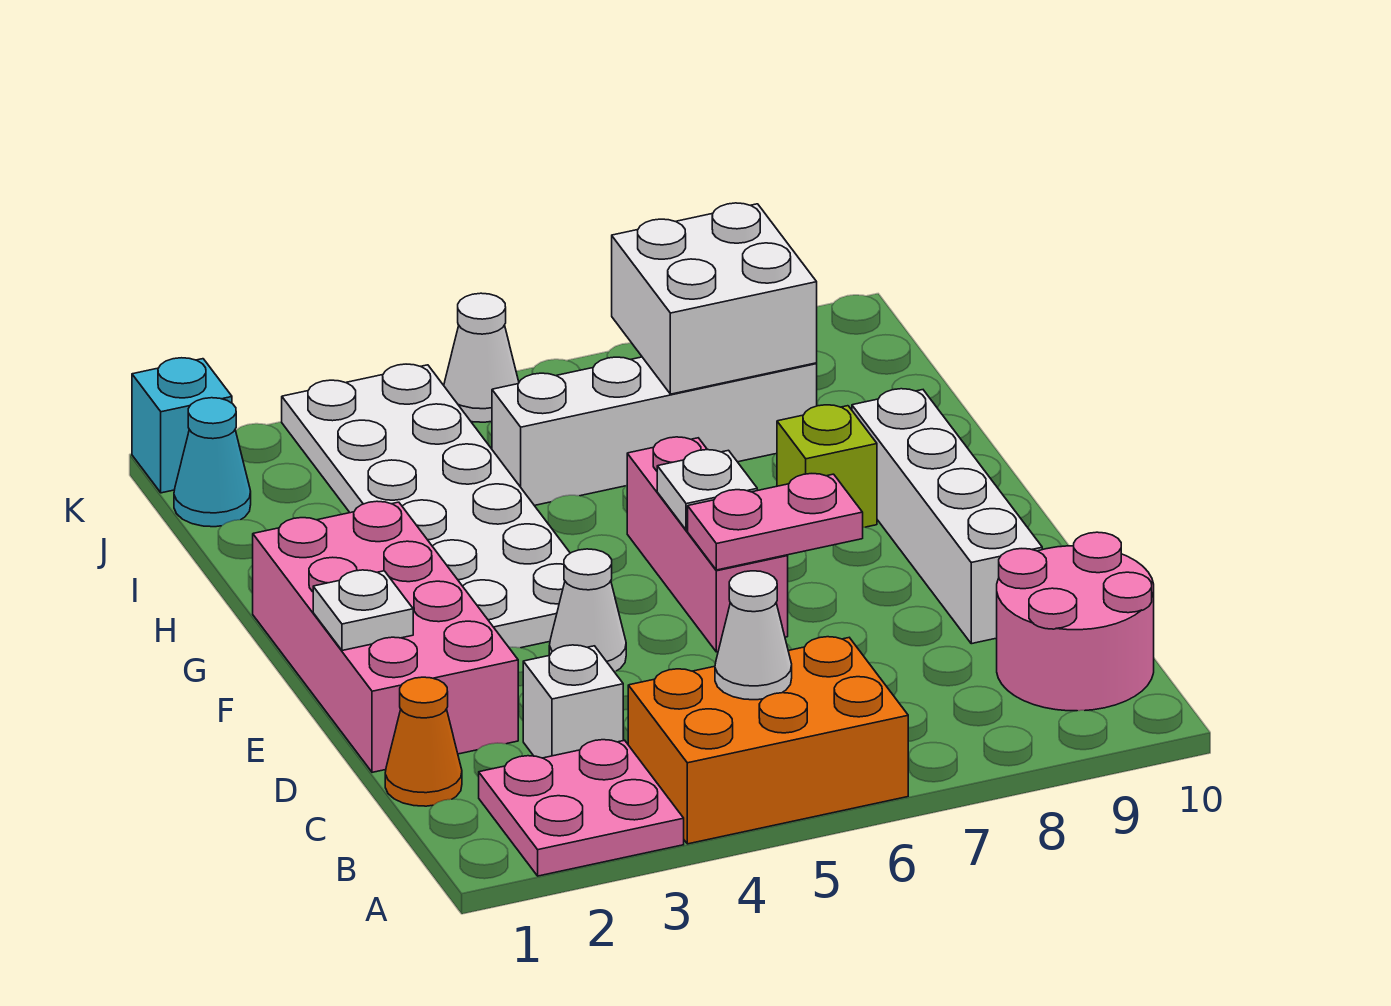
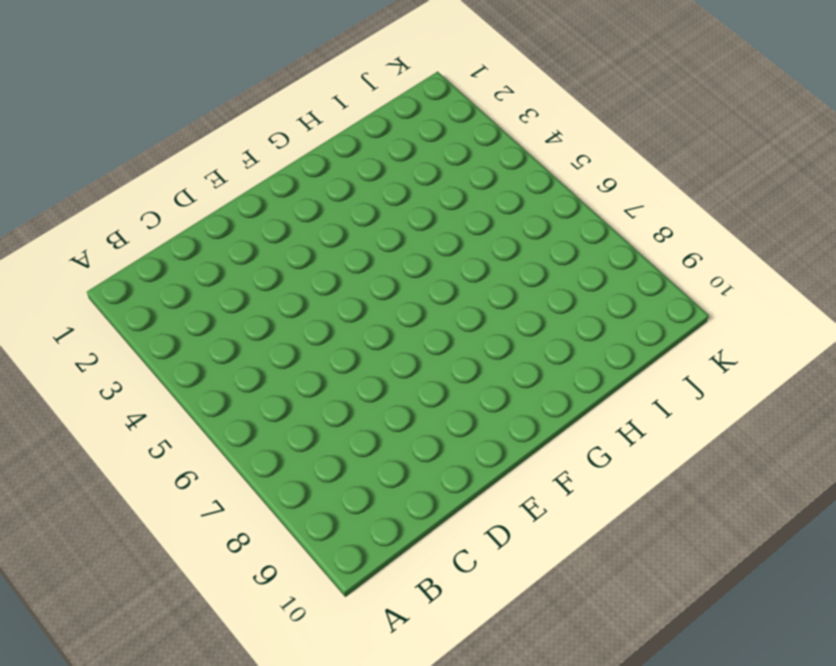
none -> pink 2x2 plate [479,740,684,876]
none -> orange 2x3 brick [628,637,908,844]
none -> pink 2x2 round brick [997,532,1154,711]

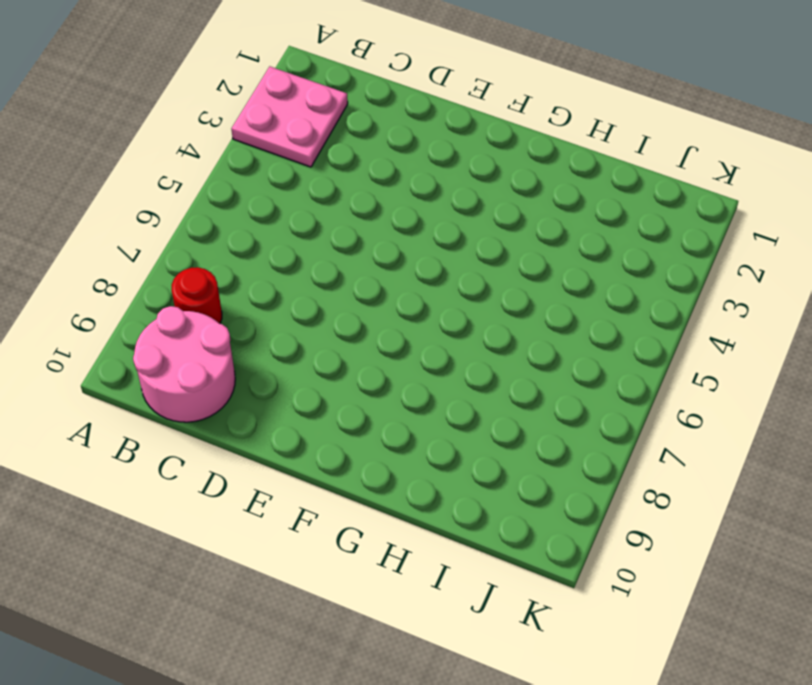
red 1x1 round brick [172,267,222,324] -> none
none -> orange 2x3 brick [628,637,908,844]
none -> orange 1x1 cone [385,677,462,806]
none -> white 1x1 brick [523,645,623,758]

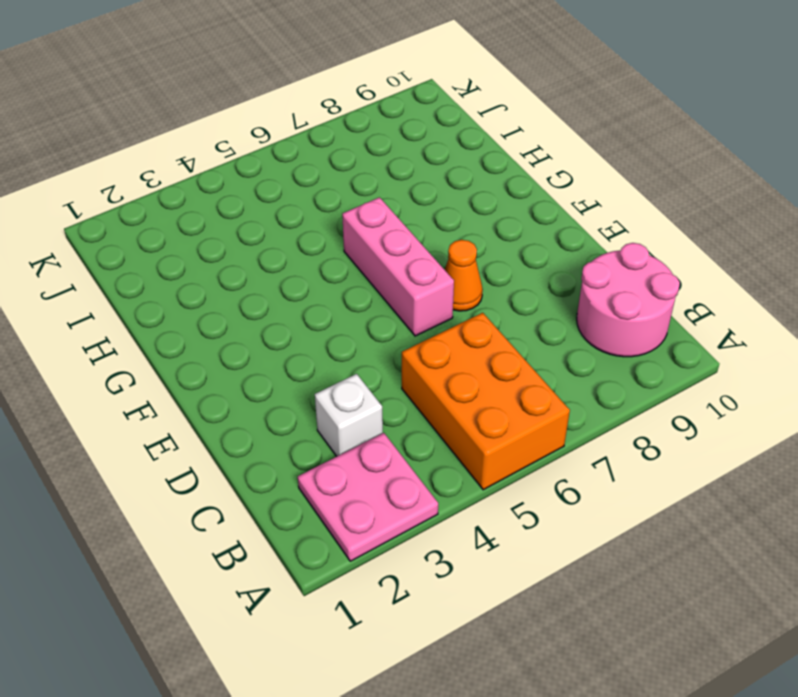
orange 2x3 brick [402,313,570,490] -> orange 2x3 brick turned to [628,637,908,844]
orange 1x1 cone [445,240,483,311] -> orange 1x1 cone moved to [385,677,462,806]
none -> pink 2x4 brick [253,501,518,772]
none -> white 1x4 brick [852,389,1042,644]
none -> white 1x1 cone [549,549,626,671]

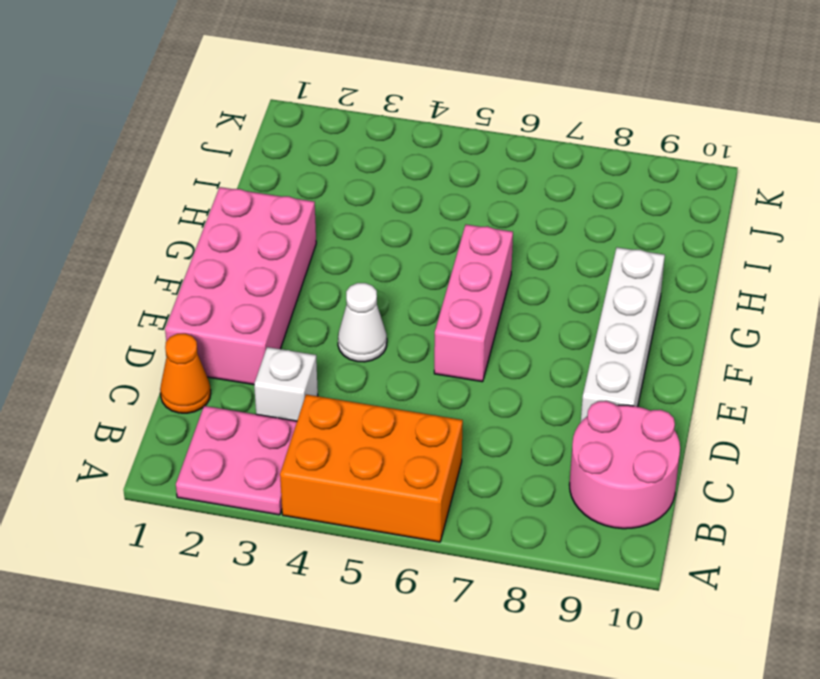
none -> white 2x6 plate [282,364,570,648]
none -> lime 1x1 brick [777,405,877,527]
none -> white 1x4 brick [492,357,817,506]

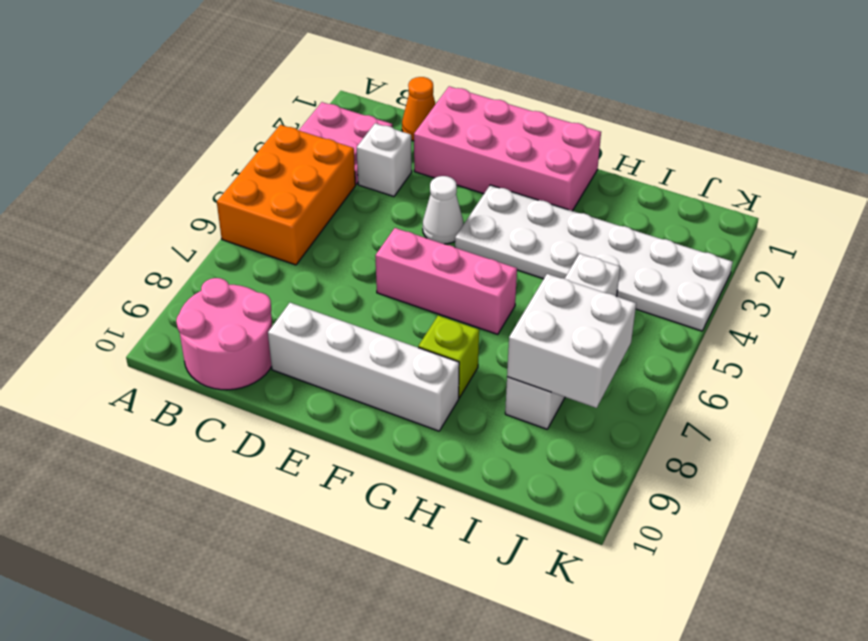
none -> cyan 1x1 cone [174,398,251,527]
none -> cyan 1x1 brick [132,358,232,493]
none -> white 1x1 cone [444,293,519,422]

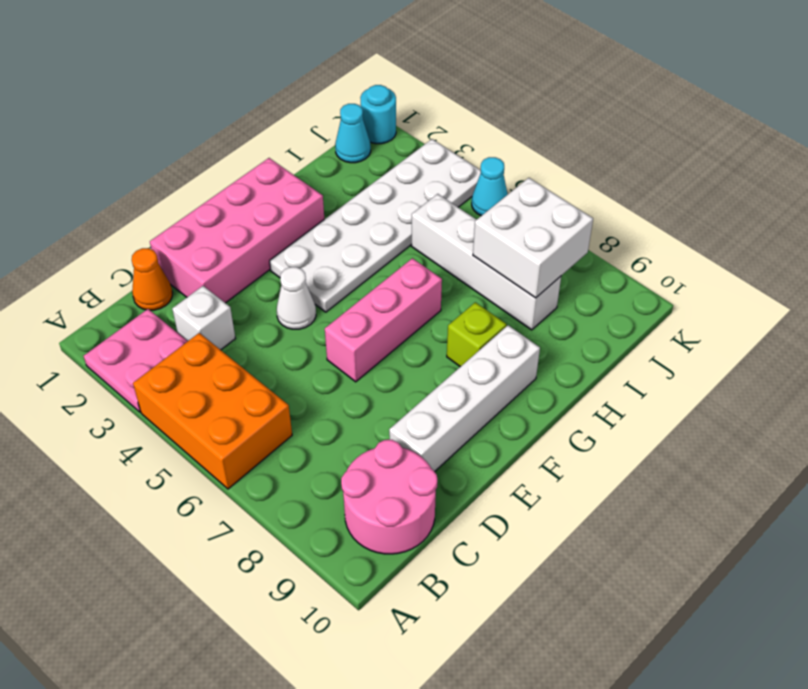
cyan 1x1 round brick [360,85,396,144] -> cyan 1x1 brick [132,358,232,493]
cyan 1x1 cone [472,157,508,216] -> white 1x1 cone [444,293,519,422]
none -> white 1x1 cone [715,571,792,700]
none -> white 1x1 plate [313,570,413,651]
none -> pink 1x2 plate [688,474,863,570]

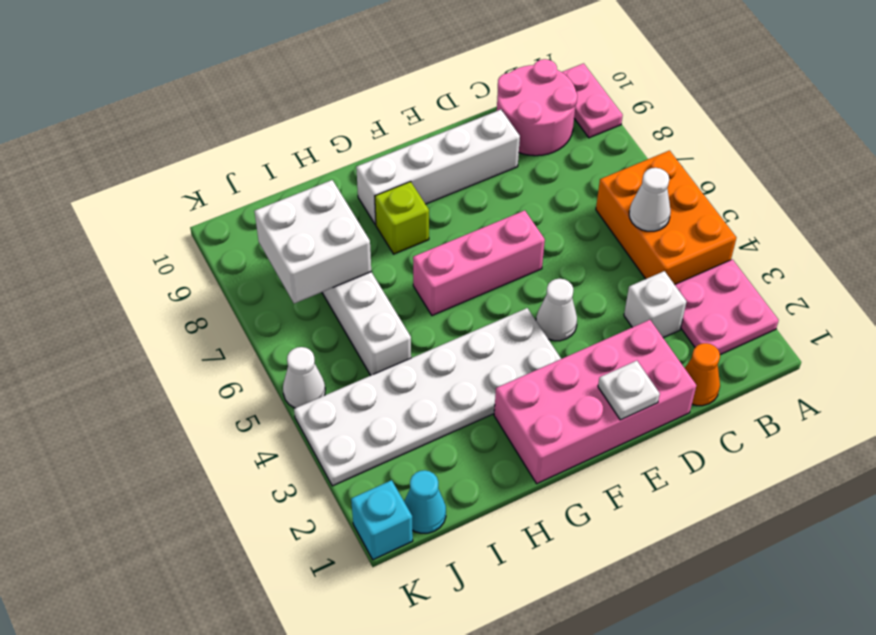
pink 1x2 plate [562,63,623,138] -> pink 1x2 plate moved to [688,474,863,570]
none -> white 1x1 plate [657,450,757,530]

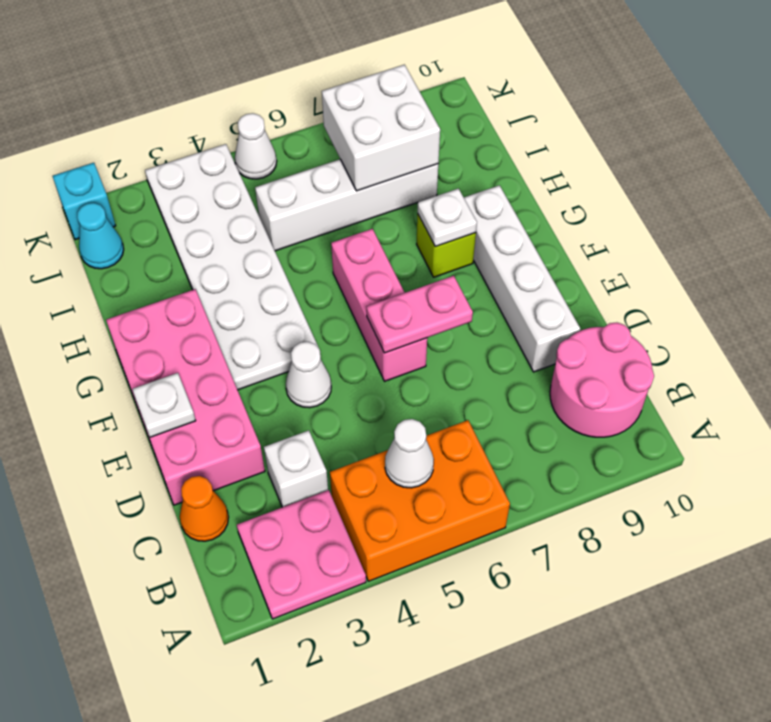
white 1x1 plate [418,189,477,247] -> white 1x1 plate moved to [657,450,757,530]

